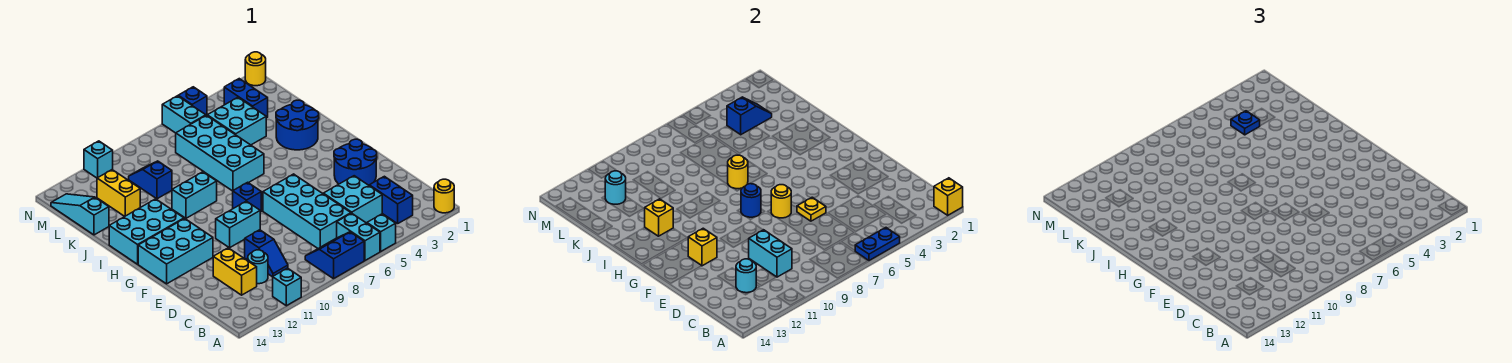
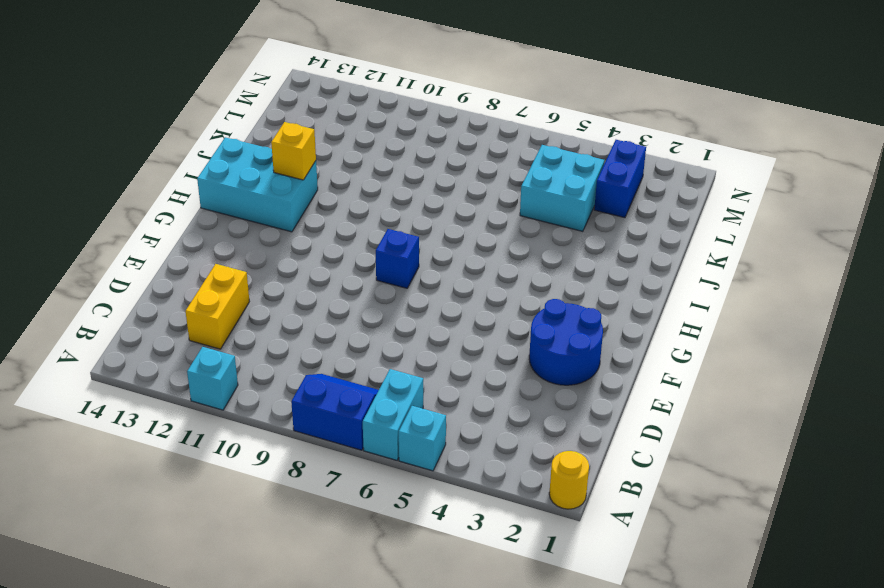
none -> blue 1x2 brick [369,176,413,224]
none -> cyan 2x2 brick [323,176,382,223]
none -> cyan 2x4 brick [263,174,351,248]
none -> blue 1x2 slope [245,230,288,277]

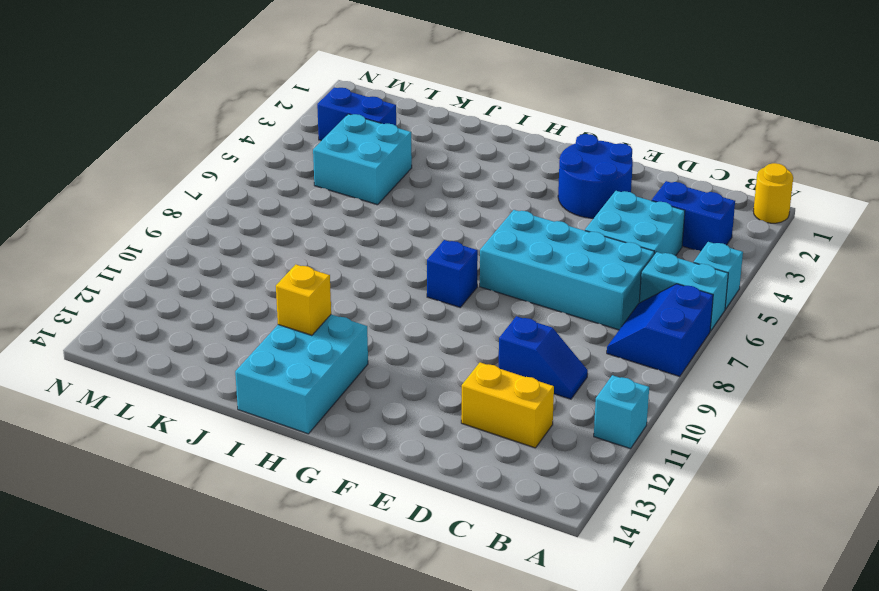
none -> cyan 1x1 round brick [248,250,268,284]
none -> cyan 1x2 brick [216,201,260,248]
none -> cyan 2x3 brick [138,219,213,284]
none -> blue 2x2 round brick [276,100,319,150]

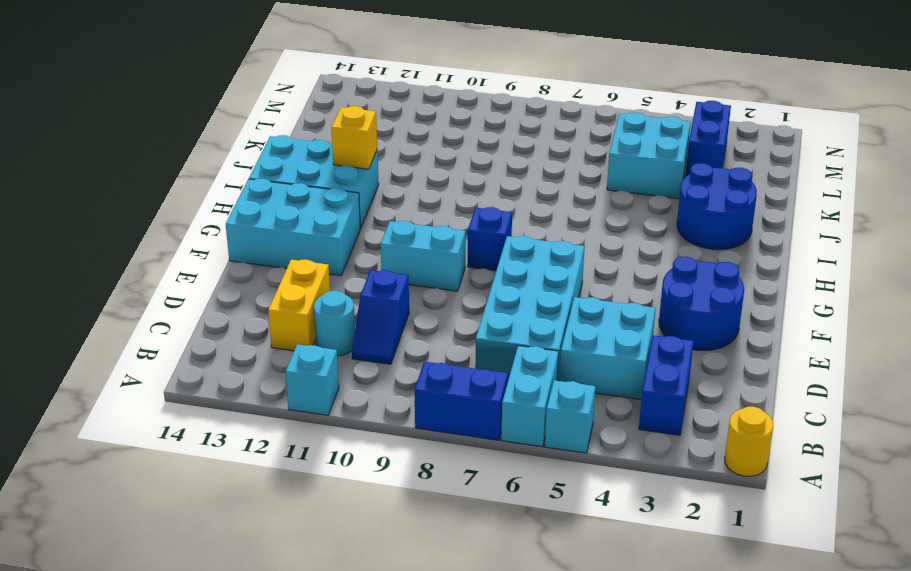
none -> cyan 2x4 brick [176,115,264,191]
none -> cyan 1x2 brick [172,172,217,218]
none -> blue 1x2 slope [129,161,172,199]
none -> yellow 1x2 brick [97,170,140,217]

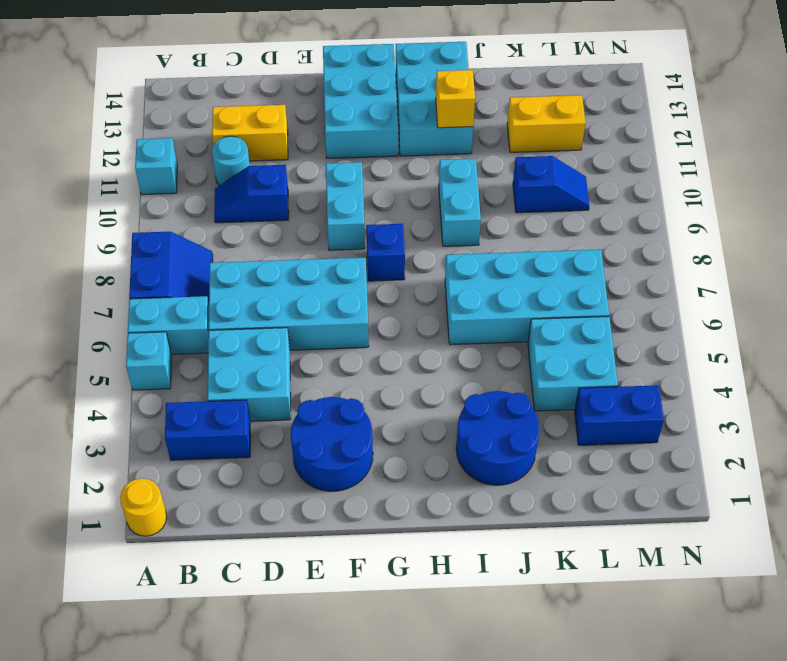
none -> cyan 1x3 slope [51,194,109,235]
none -> cyan 1x2 brick [162,96,206,133]
none -> yellow 1x1 round brick [245,52,266,86]
none -> blue 1x1 brick [178,87,207,115]

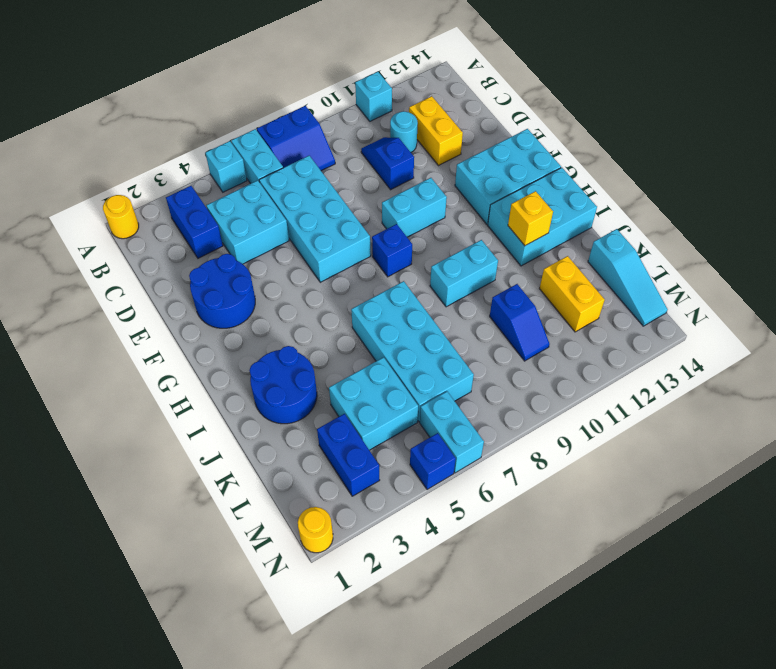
none -> cyan 1x1 brick [84,141,113,178]
none -> yellow 1x1 brick [934,178,963,215]
none -> blue 1x2 plate [855,228,900,260]
none -> cyan 1x2 brick [749,230,792,277]

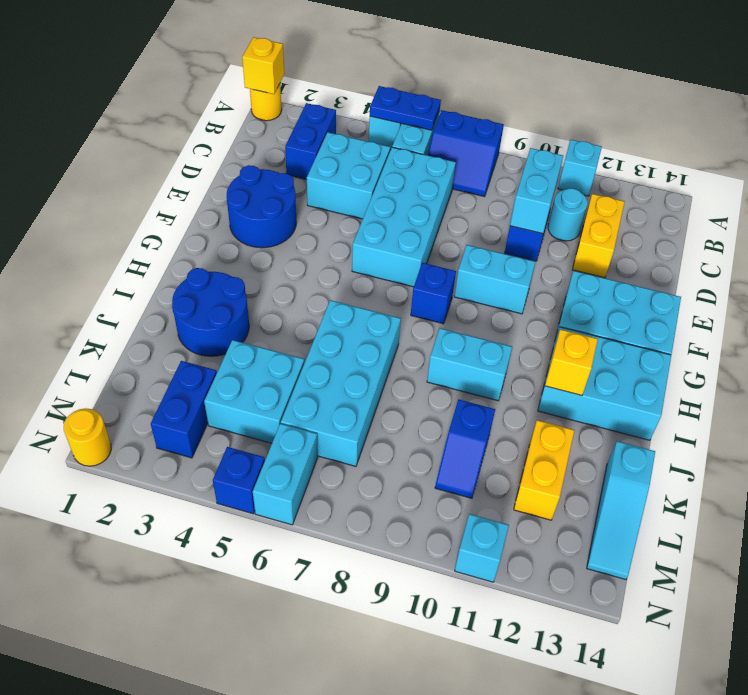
none -> cyan 1x1 round brick [736,259,756,293]
none -> yellow 1x1 plate [797,197,826,221]
none -> yellow 1x1 round brick [771,185,791,218]
none -> yellow 1x1 brick [688,228,717,266]

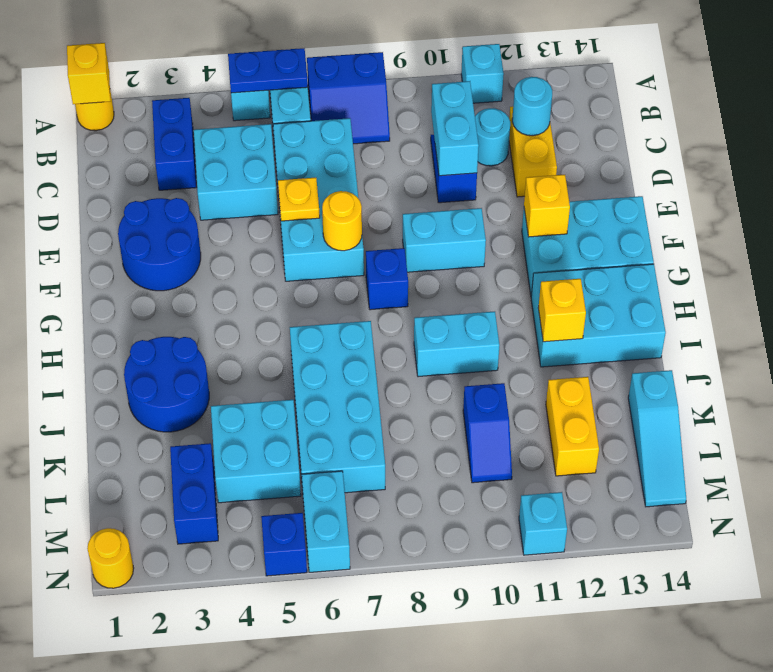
none -> blue 1x1 round brick [741,184,761,217]
none -> yellow 1x1 round brick [728,155,748,189]
none -> blue 1x2 slope [727,97,772,135]
none -> cyan 1x1 round brick [605,171,626,204]

